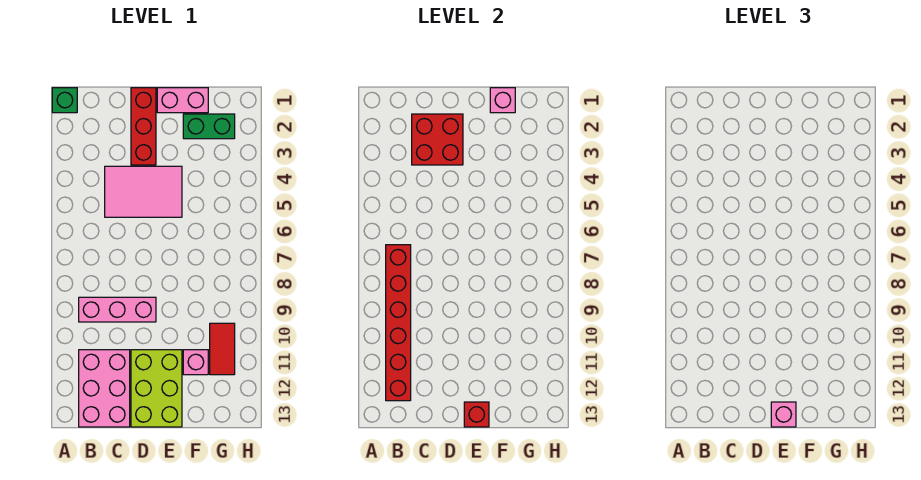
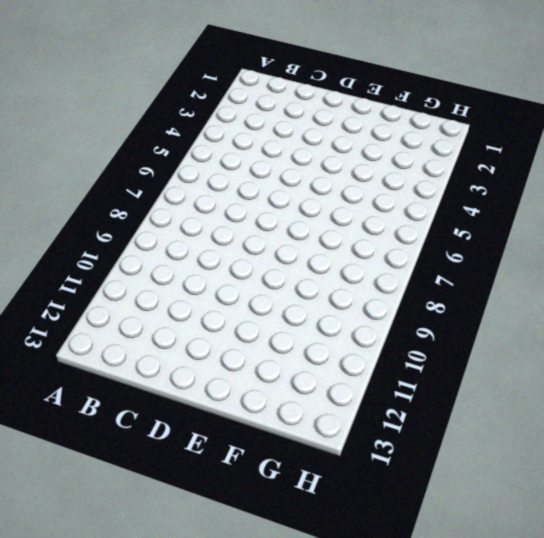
none -> green 1x1 brick [52,88,77,113]
none -> pink 1x3 brick [79,297,156,322]
none -> pink 2x3 brick [79,350,130,427]

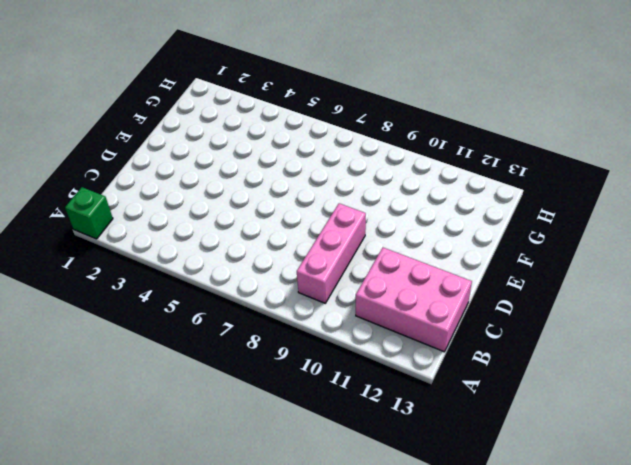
none -> pink 2x3 tile [105,166,182,217]
none -> red 1x3 brick [131,88,156,165]
none -> lime 2x3 brick [131,350,182,427]

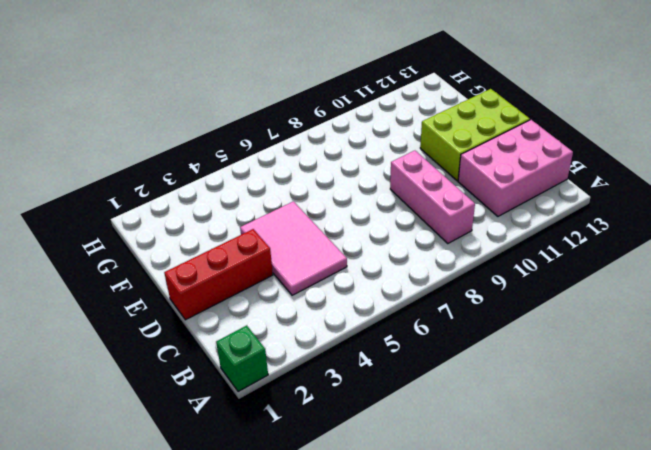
none -> pink 1x2 brick [157,88,208,113]
none -> green 1x2 brick [183,114,235,139]
none -> pink 1x1 brick [183,350,208,375]

